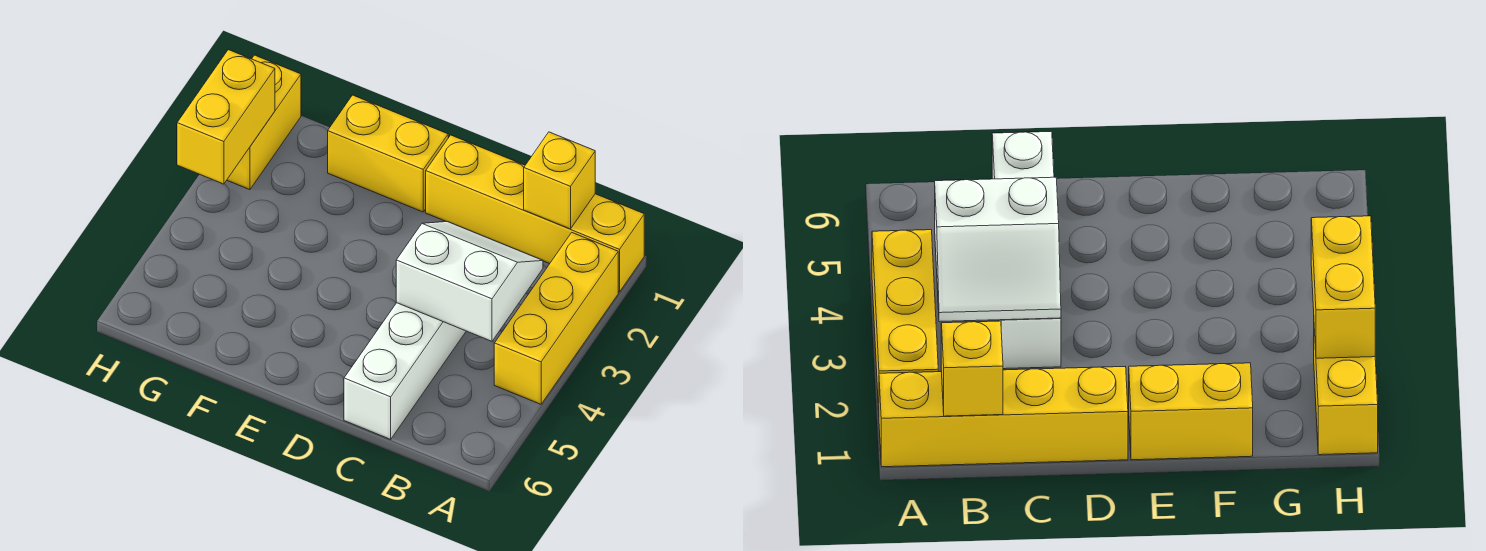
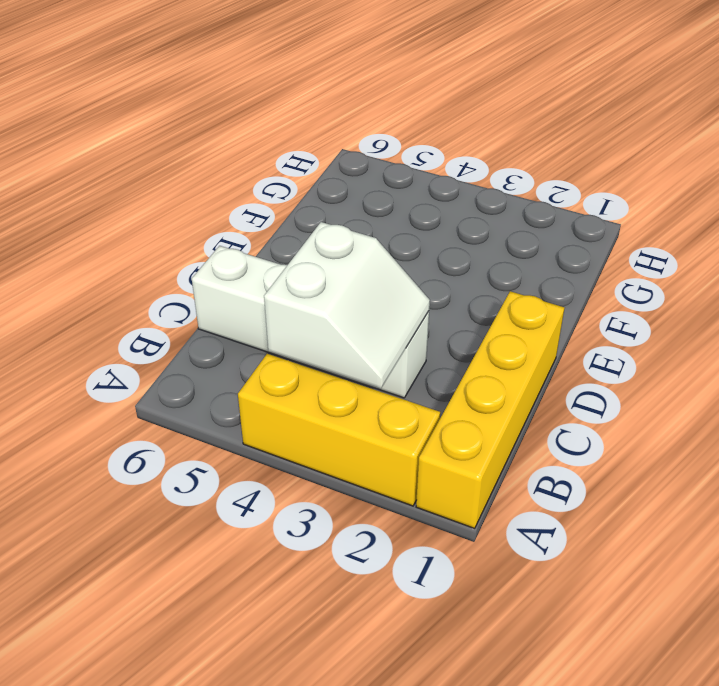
none -> yellow 1x2 brick [328,95,448,212]
none -> yellow 1x2 brick [227,55,301,190]

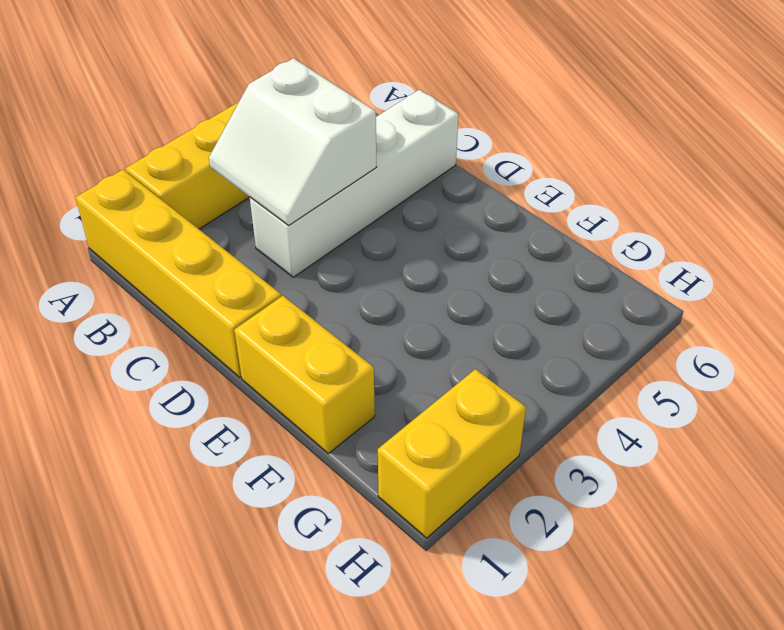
none -> yellow 1x1 brick [524,132,595,229]
none -> yellow 1x2 brick [177,50,275,184]

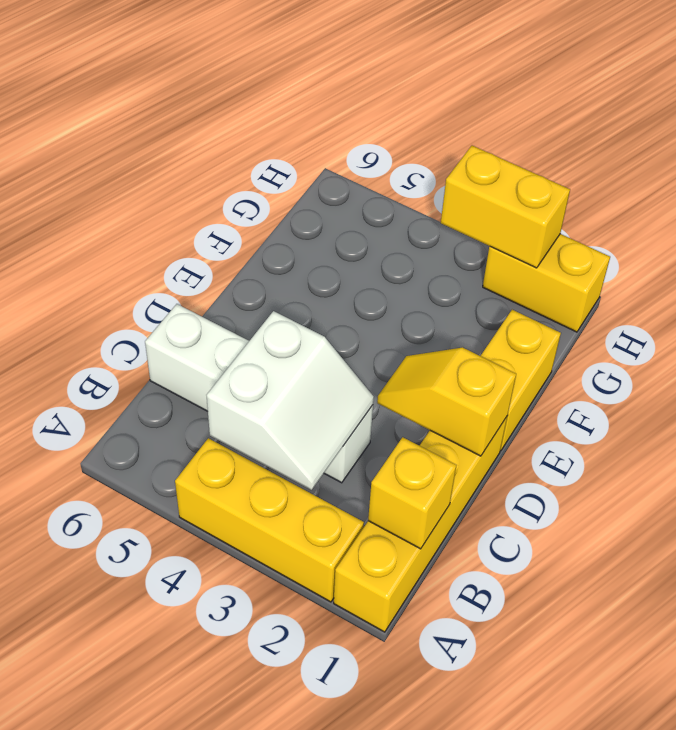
yellow 1x2 slope [377,348,516,456] -> none

